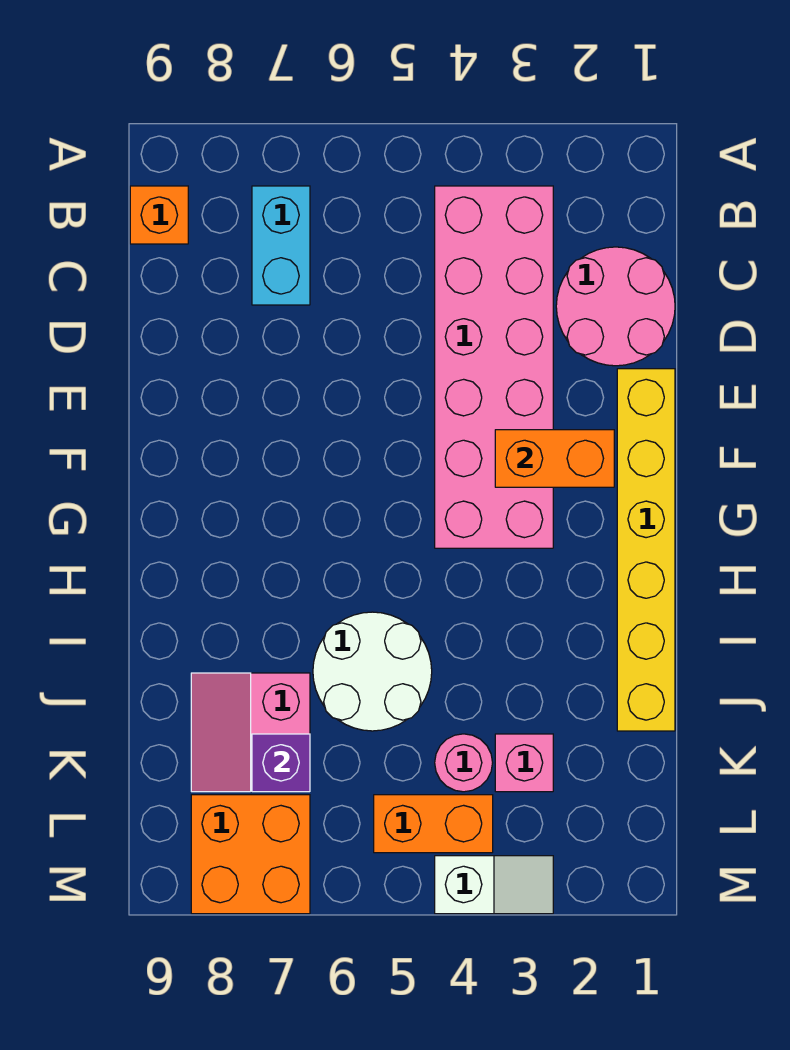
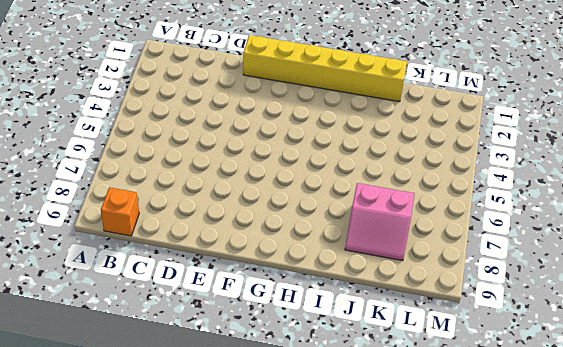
none -> pink 2x6 brick [435,186,553,548]
none -> cyan 1x2 brick [252,186,310,305]
none -> pink 2x2 round brick [556,247,675,366]

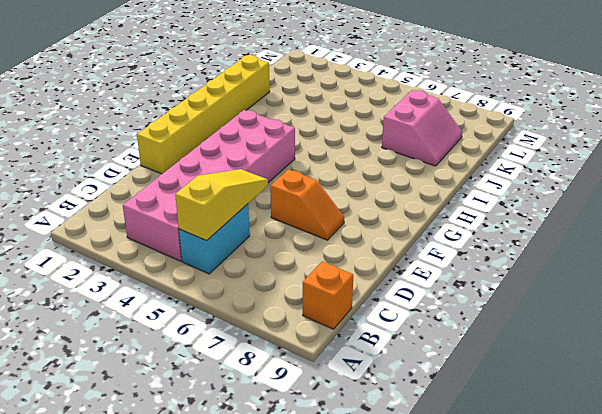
cyan 1x2 brick [179,204,250,274] -> cyan 1x2 brick moved to [252,186,310,305]
yellow 1x3 slope [175,169,268,241] -> none
orange 1x2 slope [270,170,344,240] -> none
none -> pink 2x2 round brick [556,247,675,366]
none -> white 2x2 round brick [313,612,432,731]
none -> pink 1x1 brick [495,734,553,792]

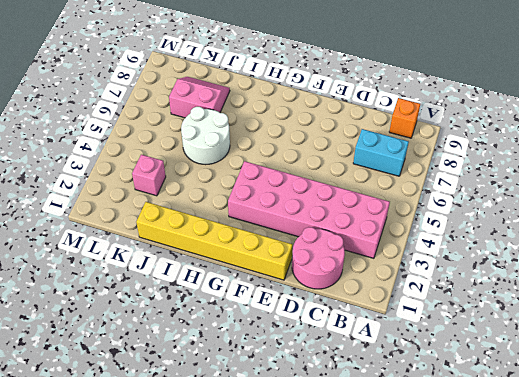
none -> pink 1x1 round brick [435,734,493,792]
none -> orange 1x2 brick [374,795,493,853]
none -> orange 2x2 brick [191,795,310,914]

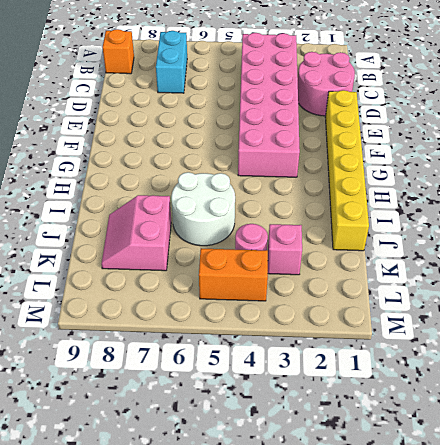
none -> orange 2x2 brick [191,795,310,914]
none -> white 1x2 slope [435,856,553,914]
none -> orange 1x2 brick [495,430,614,487]

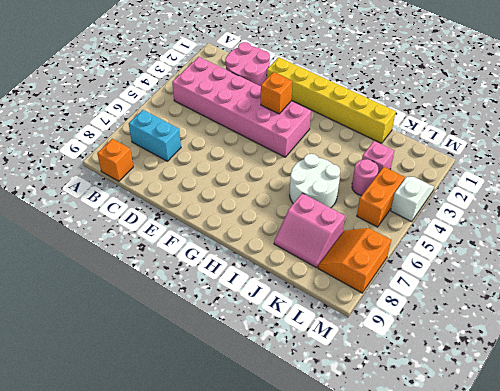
orange 1x1 brick [261,72,292,114] -> orange 1x2 brick [495,430,614,487]
orange 2x2 slope [318,228,391,293] -> orange 2x2 brick [191,795,310,914]
none -> purple 1x1 brick [252,734,310,792]

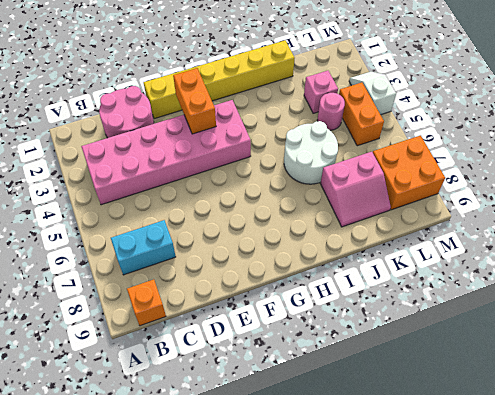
none -> purple 1x1 brick [252,734,310,792]

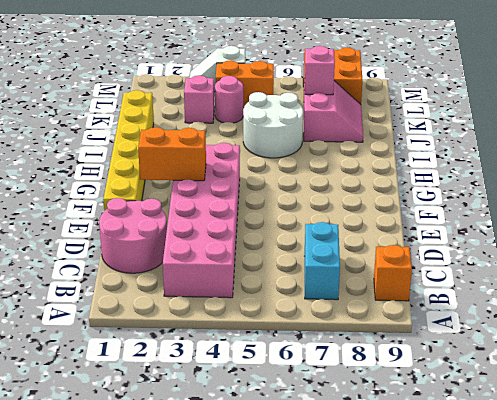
pink 1x1 brick [304,46,335,95] -> purple 1x1 brick [252,734,310,792]

